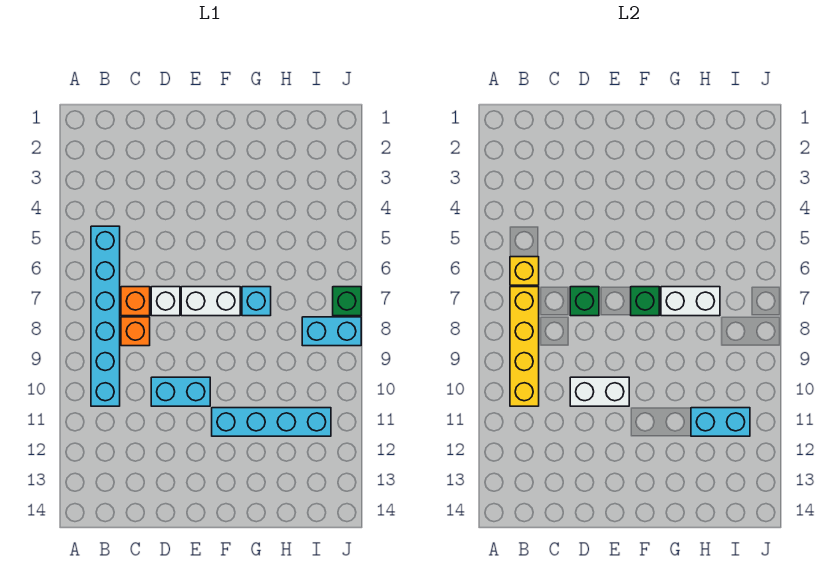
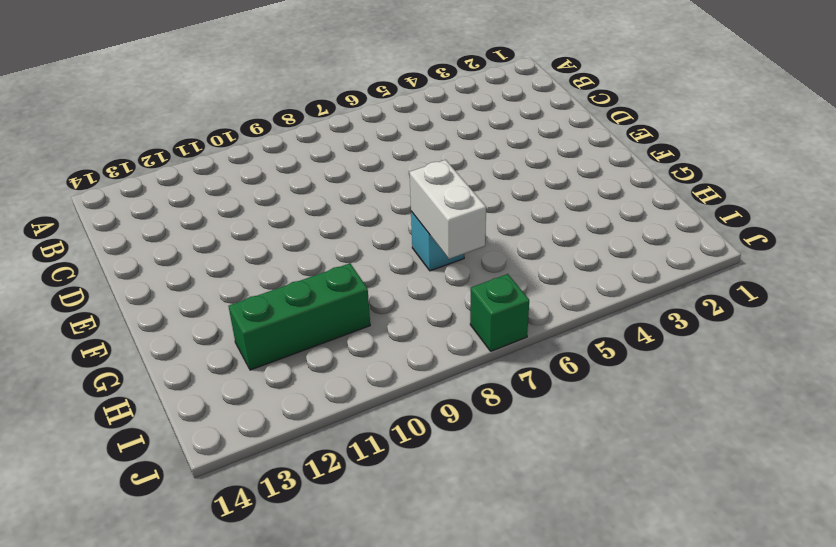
green 1x3 brick [229,263,370,370] -> cyan 1x4 brick [212,408,331,436]
none -> cyan 1x6 brick [91,226,120,406]
none -> orange 1x1 brick [121,287,150,316]
none -> orange 1x1 brick [121,317,150,346]

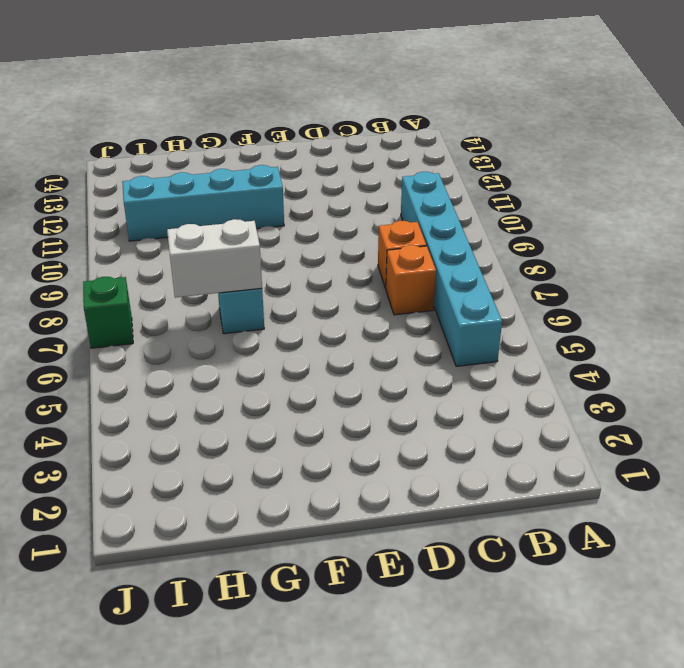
none -> white 1x1 brick [151,287,180,316]
none -> cyan 1x2 brick [151,377,210,406]
none -> white 1x2 brick [181,287,240,316]

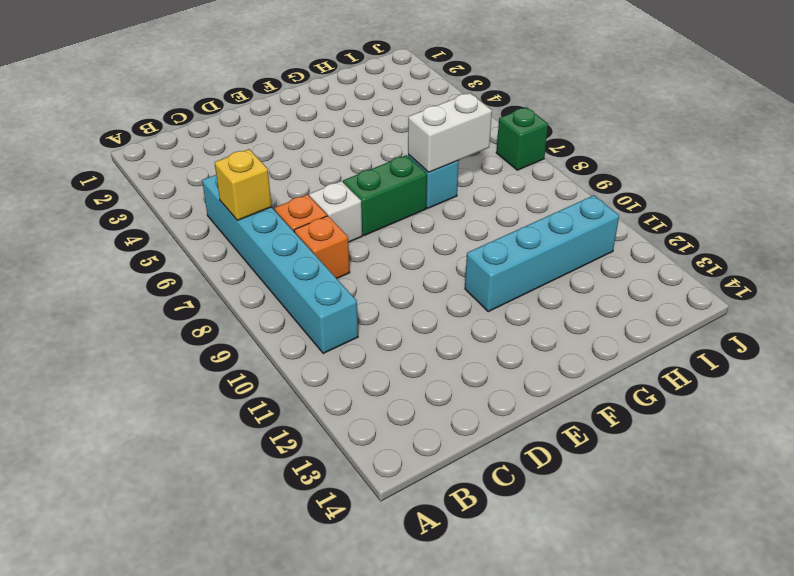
green 1x2 brick [343,155,427,236] -> white 1x2 brick [181,287,240,316]
none -> cyan 1x2 brick [151,377,210,406]
none -> cyan 1x2 brick [302,317,361,346]
none -> yellow 1x4 brick [510,287,539,406]

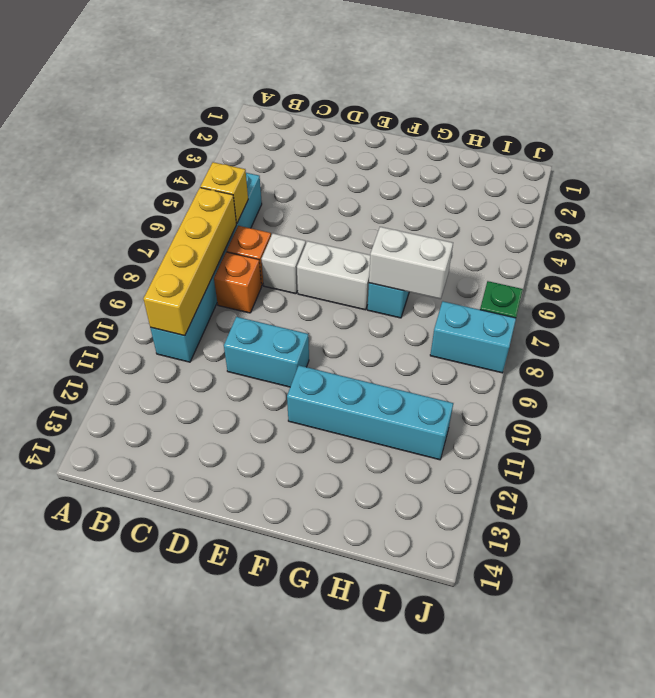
none -> green 1x1 brick [570,287,599,316]
none -> white 1x2 brick [570,377,629,406]
none -> green 1x1 brick [631,287,659,316]

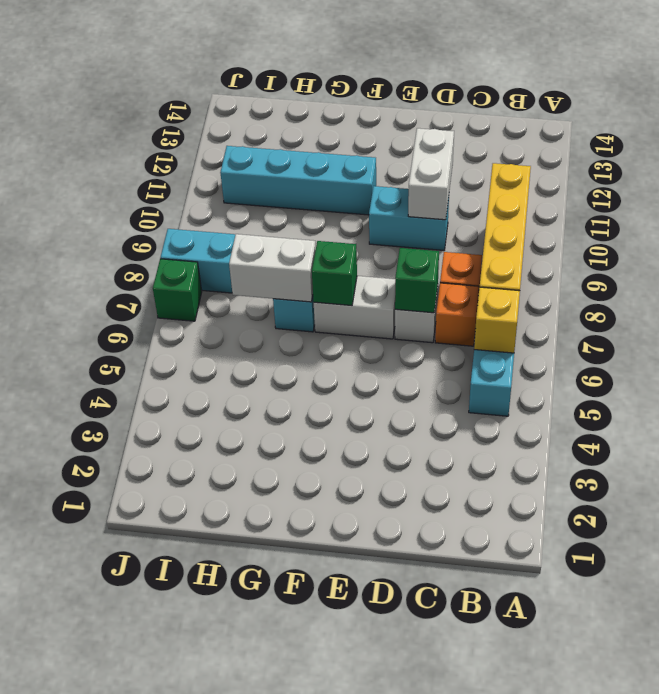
white 1x2 brick [408,128,454,220] -> white 1x2 brick turned to [570,377,629,406]
none -> cyan 1x2 brick [691,408,750,436]

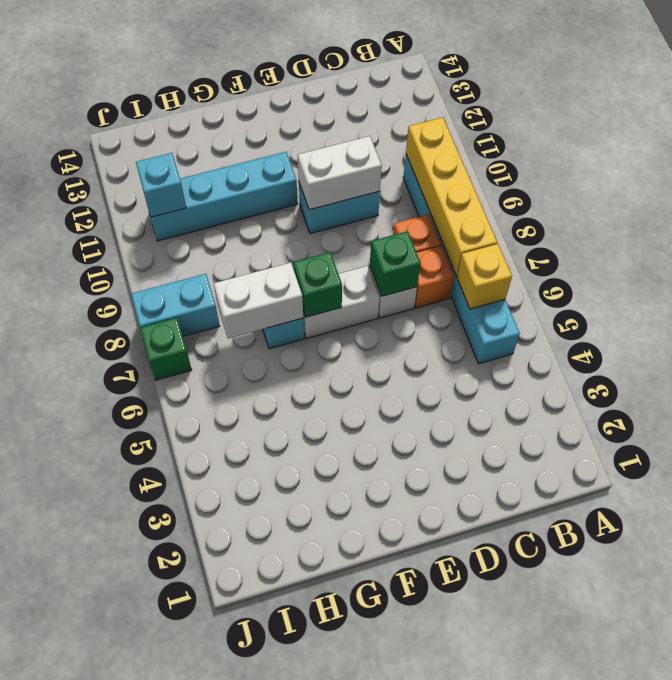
cyan 1x1 brick [136,153,186,217] -> cyan 1x2 brick [691,408,750,436]

